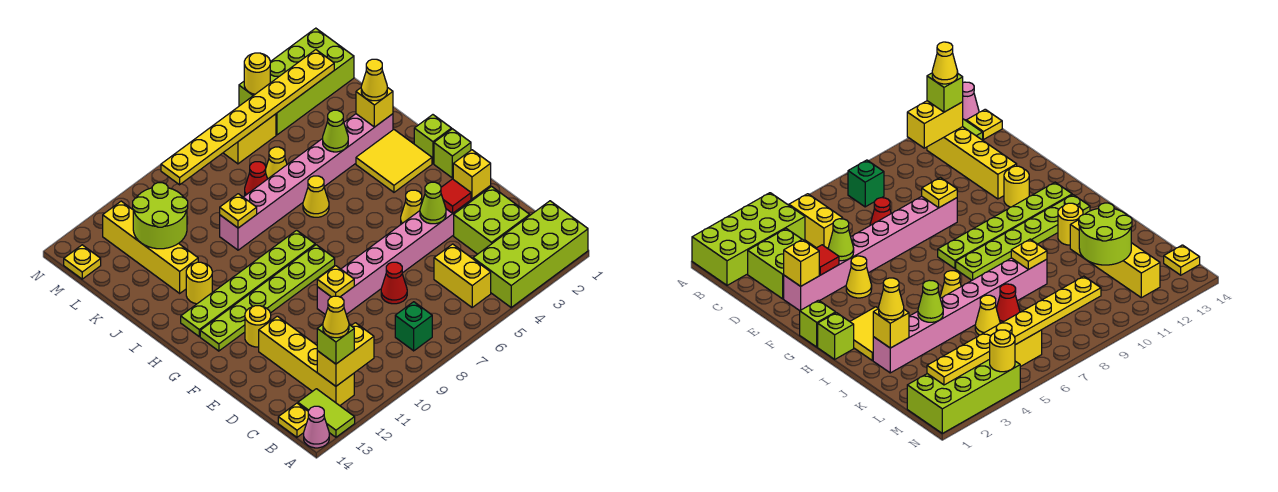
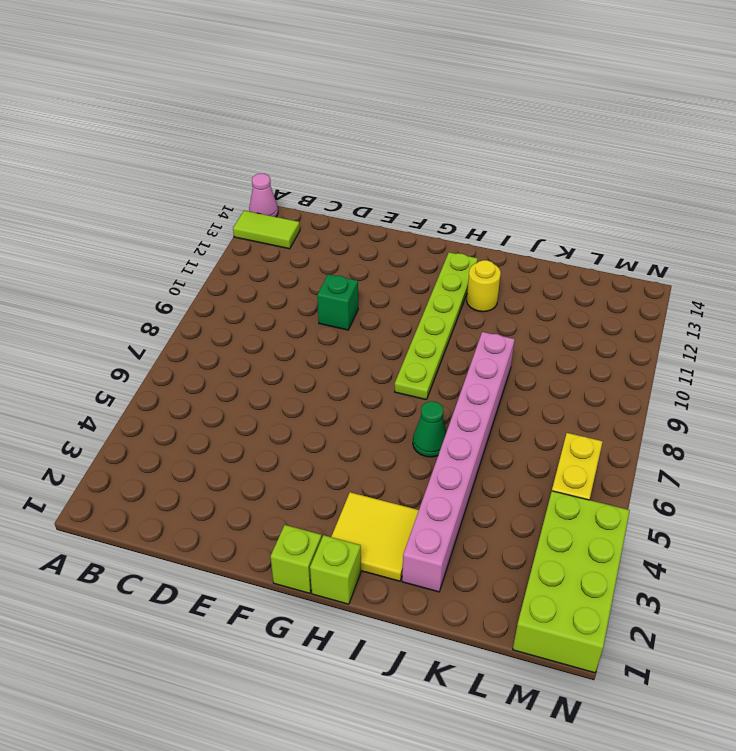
green 1x1 brick [317,274,358,330] -> green 1x1 brick moved to [395,302,432,351]
green 1x1 cone [413,401,446,457] -> yellow 1x1 cone [303,176,329,217]
none -> lime 2x4 brick [473,201,588,307]
none -> yellow 1x2 brick [434,244,491,307]
none -> yellow 1x4 brick [259,316,354,406]
none -> yellow 1x1 plate [278,403,308,437]

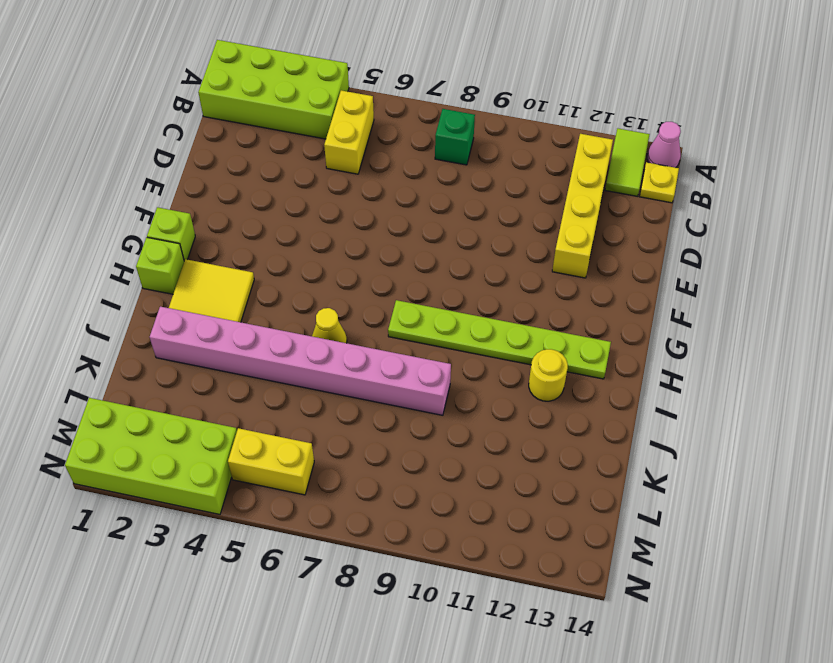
none -> lime 2x2 brick [454,187,530,254]
none -> red 1x1 cone [381,262,407,304]
none -> pink 1x8 brick [317,186,491,315]
none -> yellow 1x1 cone [401,190,422,224]

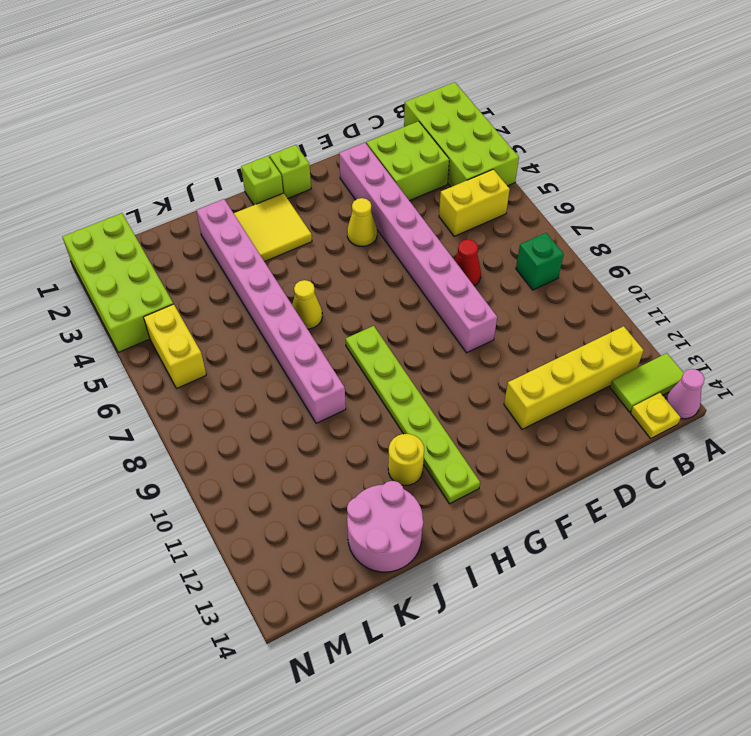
pink 2x2 round brick [347,481,423,572] -> none
none -> yellow 1x1 round brick [245,306,271,347]
none -> lime 1x6 plate [200,245,335,351]
none -> yellow 1x4 brick [103,201,198,293]
none -> yellow 1x1 cone [266,147,287,179]

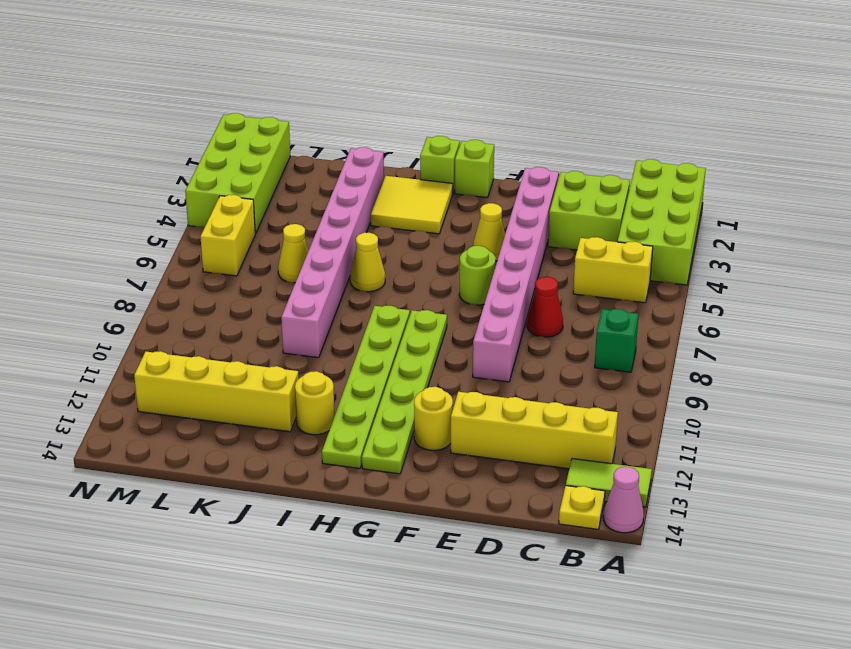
lime 1x1 round brick [459,246,496,305] -> none
none -> red 1x1 cone [245,162,267,195]
none -> yellow 1x1 plate [64,245,101,279]
none -> yellow 1x2 brick [317,323,374,386]
none -> yellow 1x1 brick [453,150,491,199]

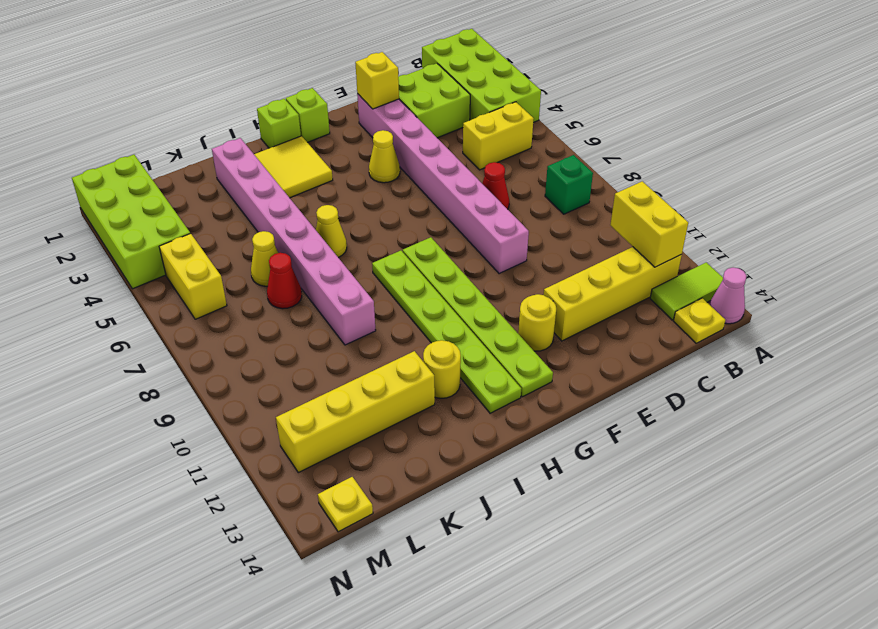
none -> red 1x1 tile [441,179,471,213]
none -> lime 1x1 cone [420,182,446,224]
none -> yellow 1x1 plate [317,266,354,297]
none -> yellow 1x1 brick [356,87,393,127]

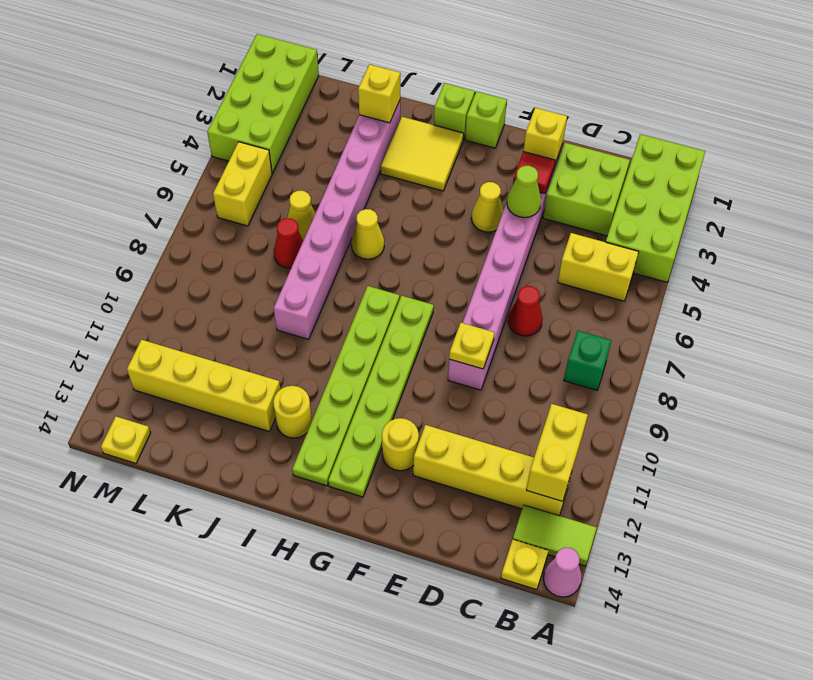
none -> lime 1x1 cone [323,110,348,152]
none -> yellow 1x1 plate [220,194,257,228]
none -> lime 2x2 round brick [133,183,188,249]
none -> yellow 1x8 plate [161,50,334,185]

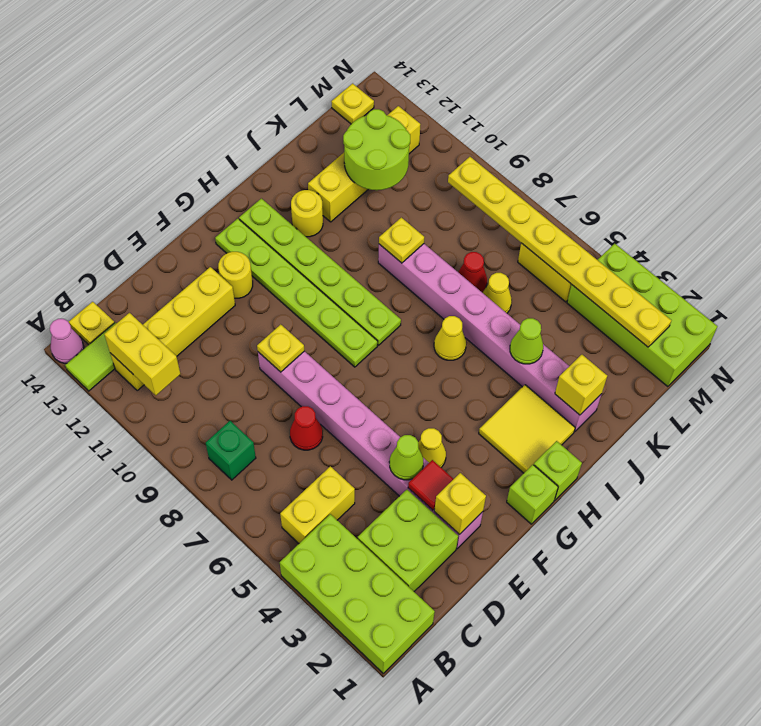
none -> yellow 1x1 round brick [244,53,270,94]
none -> lime 1x1 brick [317,325,354,364]
none -> yellow 1x1 cone [361,59,387,101]
none -> yellow 1x1 cone [323,296,349,338]

